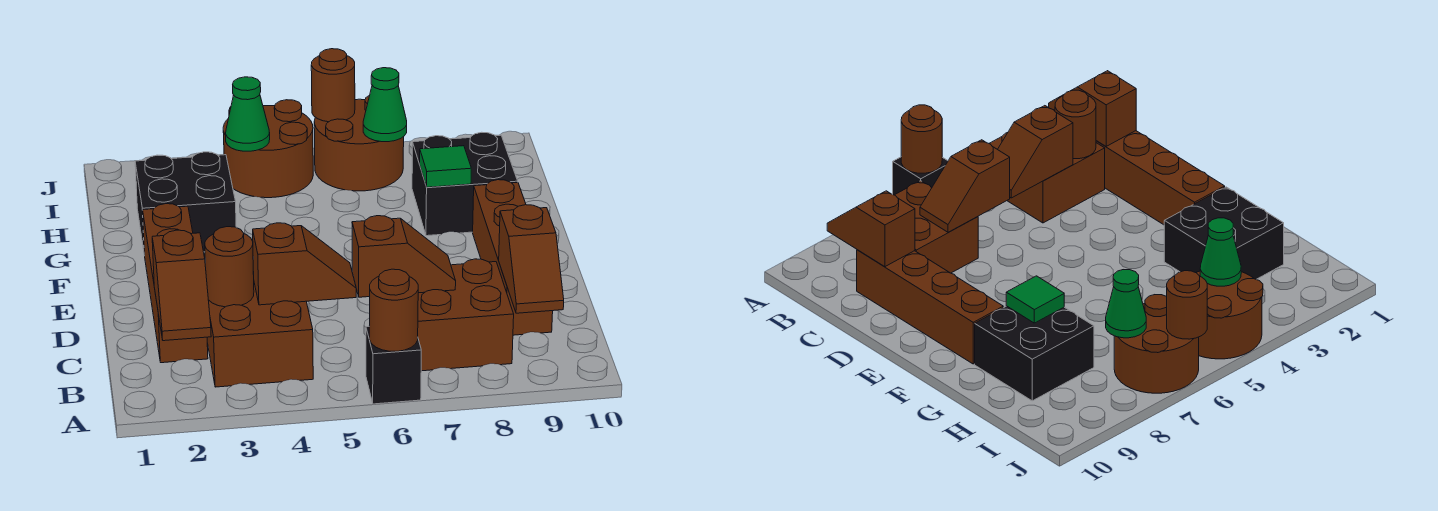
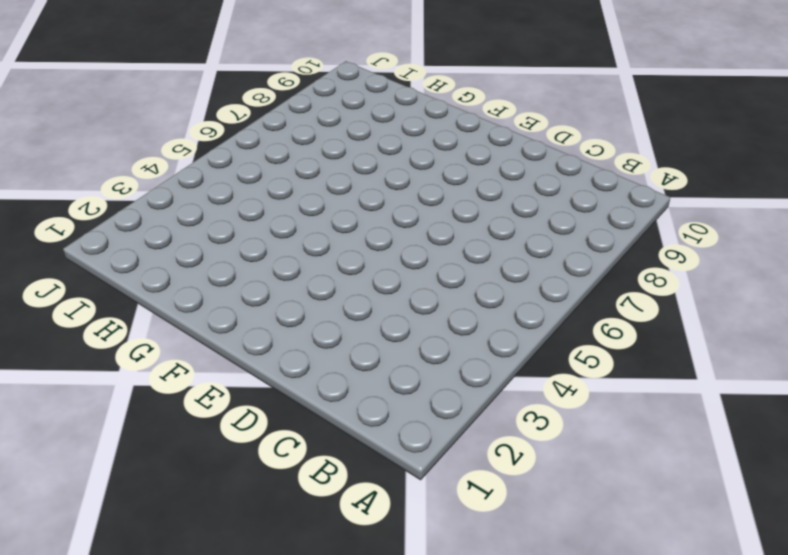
none -> black 1x1 brick [366,327,421,404]
none -> brown 2x2 brick [207,283,313,387]
none -> brown 2x2 brick [418,259,514,371]

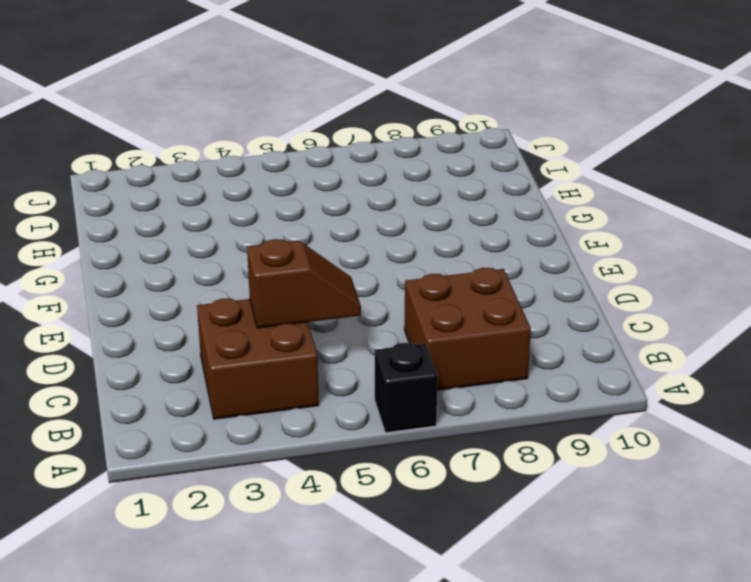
none -> brown 1x4 brick [143,204,208,363]
none -> brown 1x4 brick [473,180,553,335]
none -> black 2x2 brick [135,152,236,255]

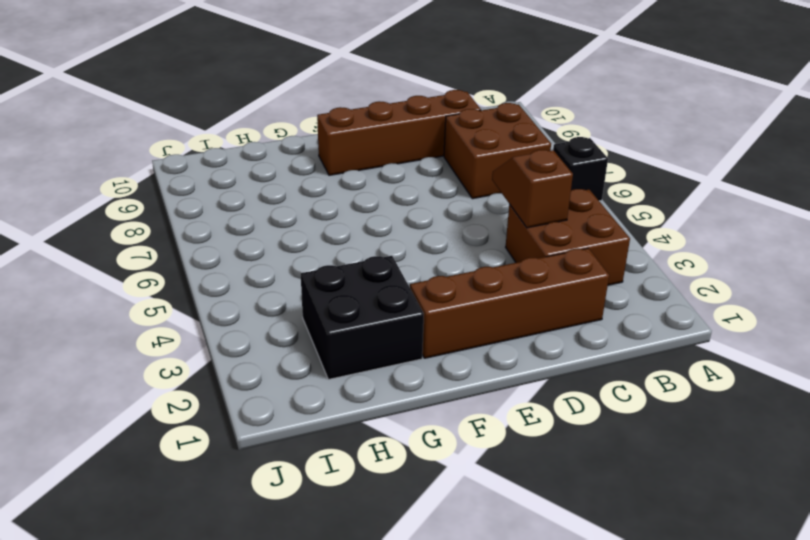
none -> black 2x2 brick [412,132,518,236]
none -> brown 2x2 round brick [223,100,313,198]
none -> brown 2x2 round brick [314,95,404,191]

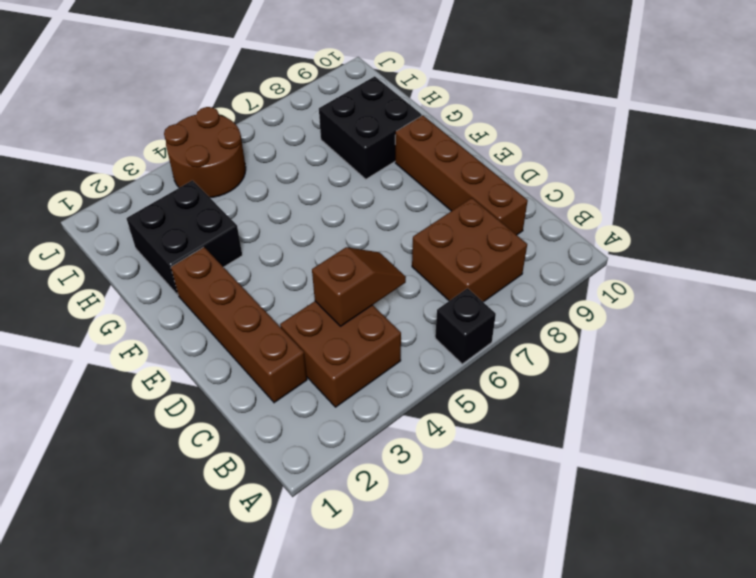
none -> brown 2x2 round brick [314,95,404,191]
none -> brown 1x1 round brick [369,269,418,351]
none -> brown 1x2 slope [152,230,211,341]

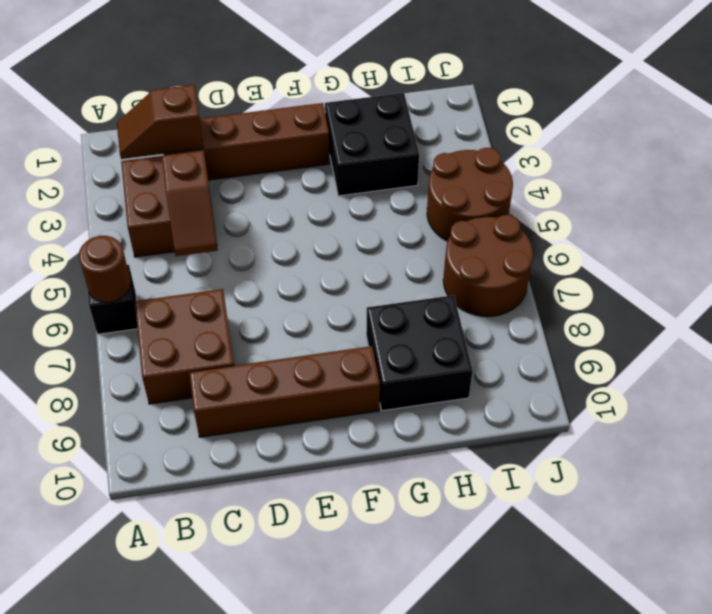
none -> brown 1x2 slope [499,205,564,313]
none -> brown 1x1 round brick [205,227,254,307]
none -> brown 1x2 slope [352,216,456,297]

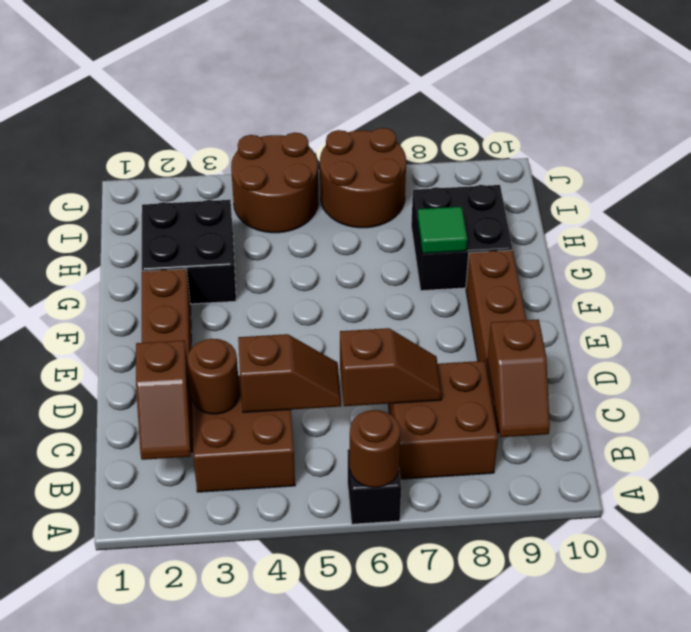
none -> green 1x1 cone [226,77,270,151]
none -> green 1x1 cone [363,68,407,142]
none -> brown 1x1 round brick [311,49,355,122]

